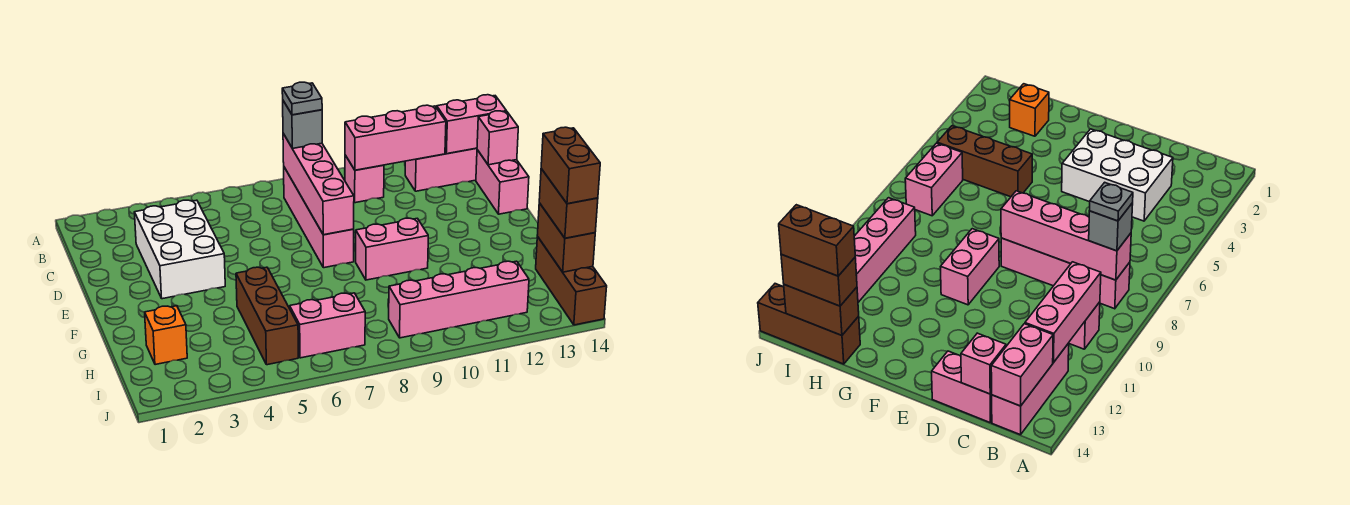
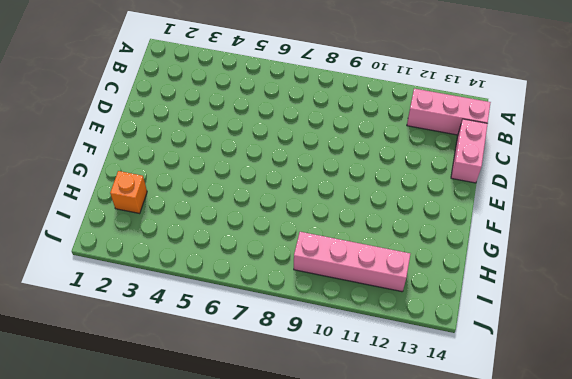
none -> pink 1x4 brick [284,167,354,268]
none -> pink 1x1 brick [345,155,384,203]
none -> white 2x3 brick [134,200,225,299]

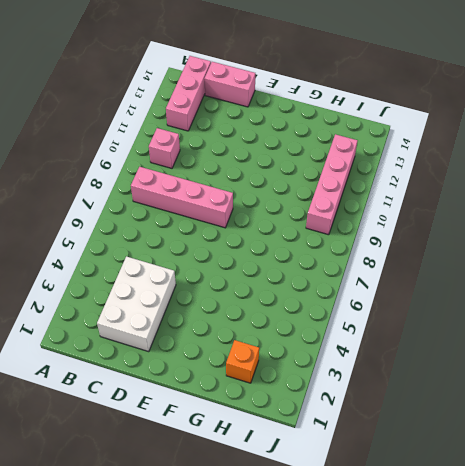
white 2x3 brick [97,256,176,352] -> white 2x3 brick turned to [134,200,225,299]
none -> pink 1x2 brick [355,218,428,280]
none -> brown 1x3 brick [236,267,298,365]
none -> brown 1x3 brick [536,237,607,325]

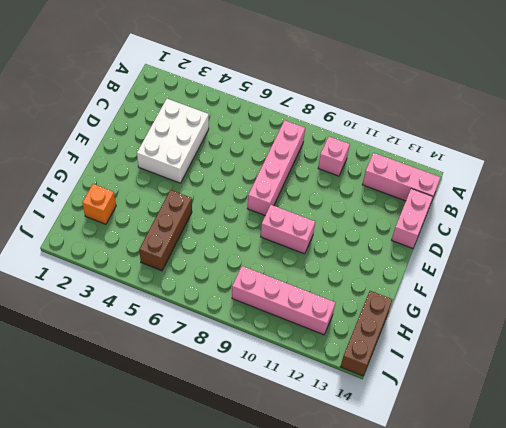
none -> pink 1x2 brick [290,293,365,358]
none -> pink 1x4 brick [283,134,354,235]
none -> pink 1x3 brick [345,105,446,170]

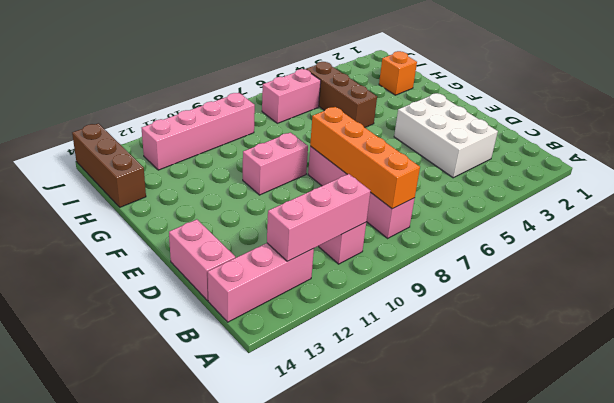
orange 1x4 brick [310,107,420,209] -> pink 1x4 brick [283,134,354,235]
none -> pink 1x2 brick [437,95,506,154]
none -> pink 1x1 brick [477,111,518,165]
none -> brown 1x2 brick [537,203,595,272]

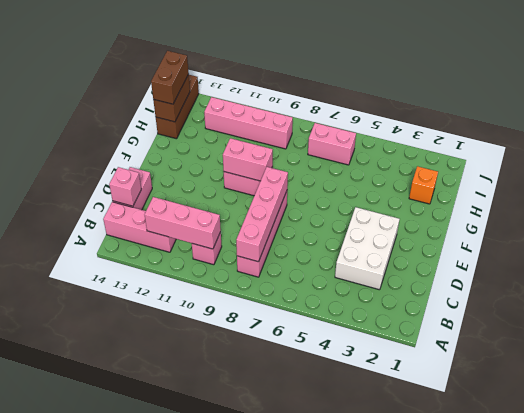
pink 1x2 brick [223,138,273,181] -> pink 1x2 brick moved to [437,95,506,154]
none -> brown 1x3 brick [236,267,298,365]
none -> grey 1x1 brick [283,101,322,149]
none -> grey 1x1 plate [282,82,322,115]

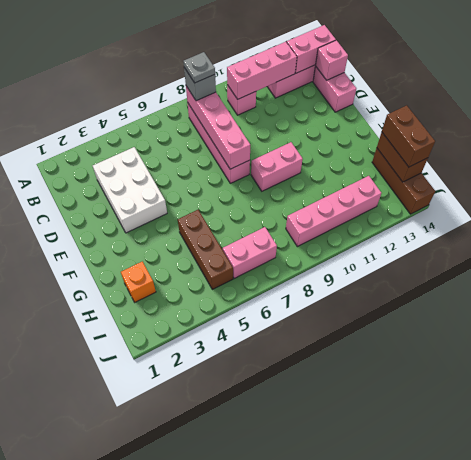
none -> brown 1x2 brick [541,127,600,204]

